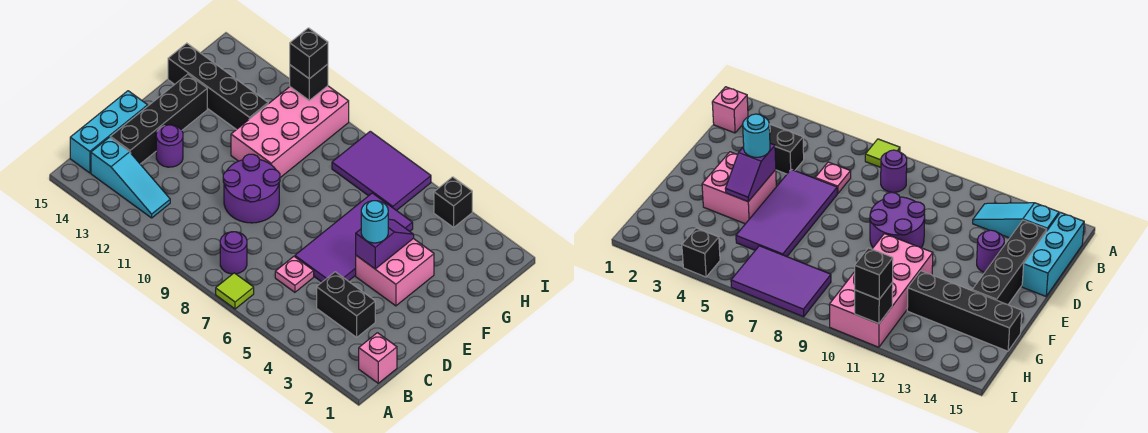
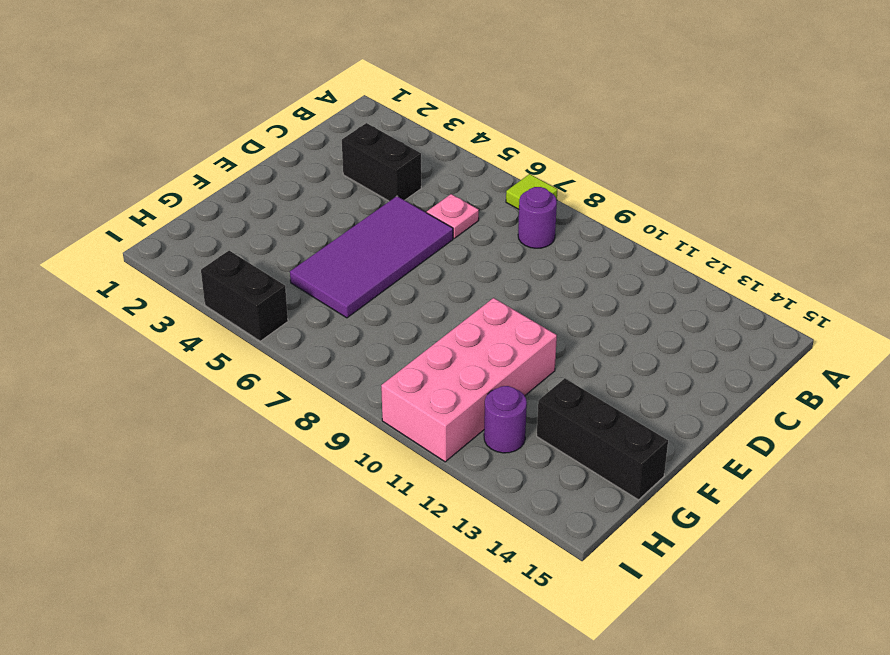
black 1x3 brick [537,378,668,500] -> black 1x4 brick [168,43,268,130]
purple 1x1 round brick [484,386,527,453] -> purple 1x1 round brick moved to [156,125,183,167]
black 1x2 brick [201,251,288,341] -> black 1x1 brick [434,177,472,227]
none -> pink 1x1 brick [359,333,397,383]
none -> cyan 1x3 slope [91,137,170,218]
none -> cyan 1x3 brick [70,91,148,173]

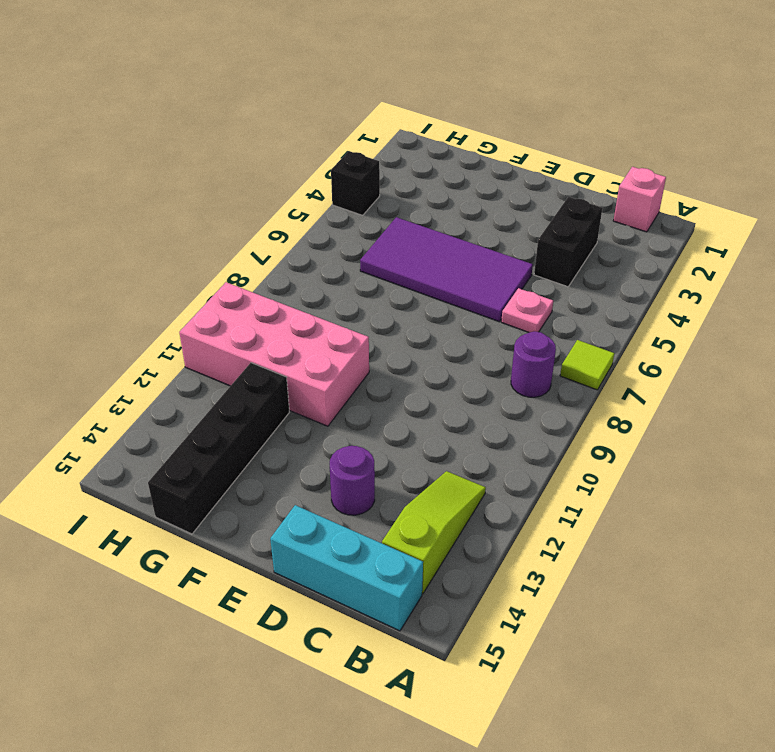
lime 1x3 slope [382,471,486,594] -> cyan 1x3 slope [91,137,170,218]
none -> black 1x4 brick [110,74,207,164]
none -> purple 2x2 round brick [223,154,280,223]
none -> pink 2x2 brick [356,238,434,306]

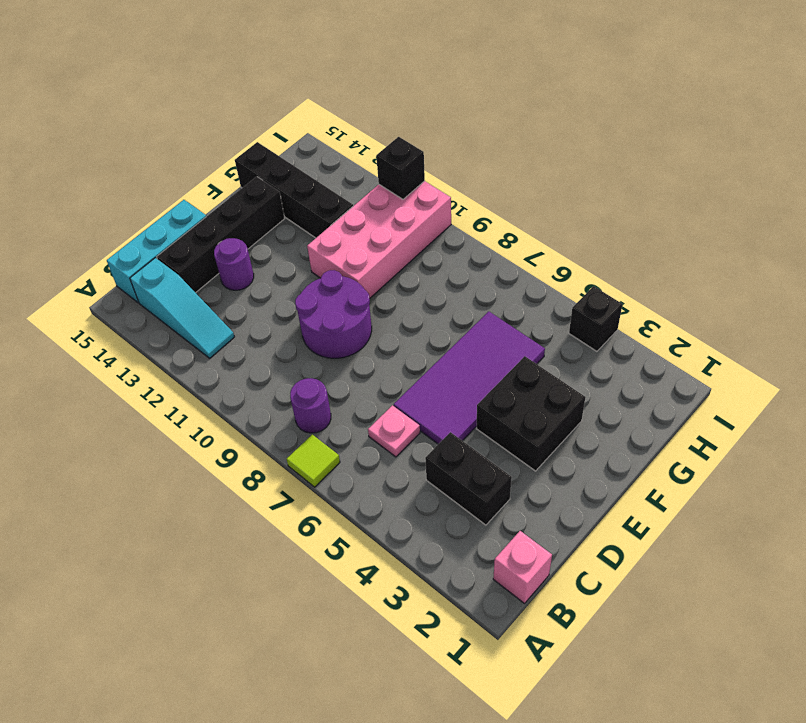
black 2x2 brick [476,356,586,471] -> pink 2x2 brick [356,238,434,306]
none -> purple 2x3 tile [332,131,431,211]
none -> purple 1x2 slope [356,219,414,269]
none -> cyan 1x1 round brick [361,201,388,243]

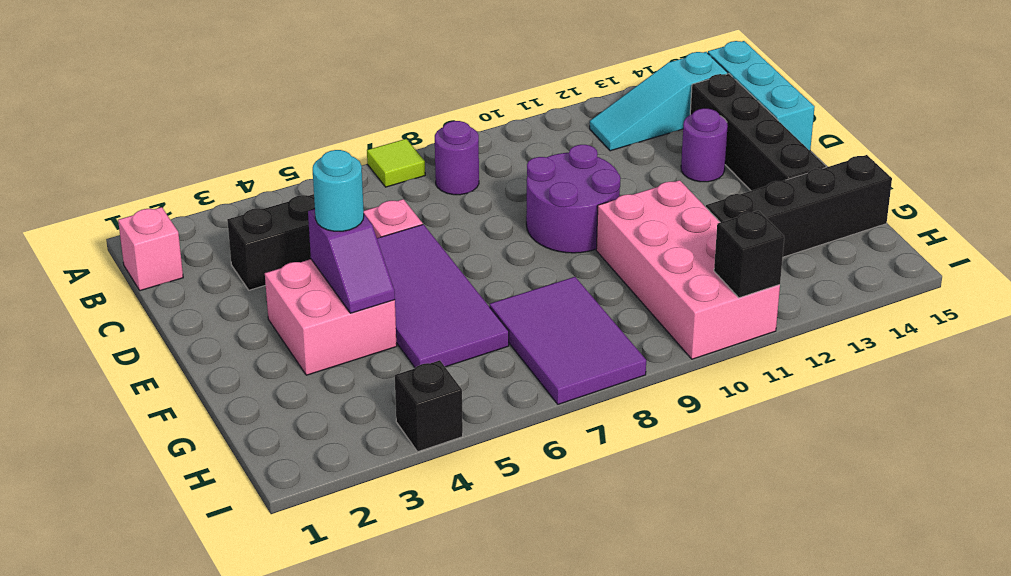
purple 2x3 tile [490,277,646,404] -> purple 2x3 tile turned to [332,131,431,211]
none -> black 1x1 brick [290,28,328,79]

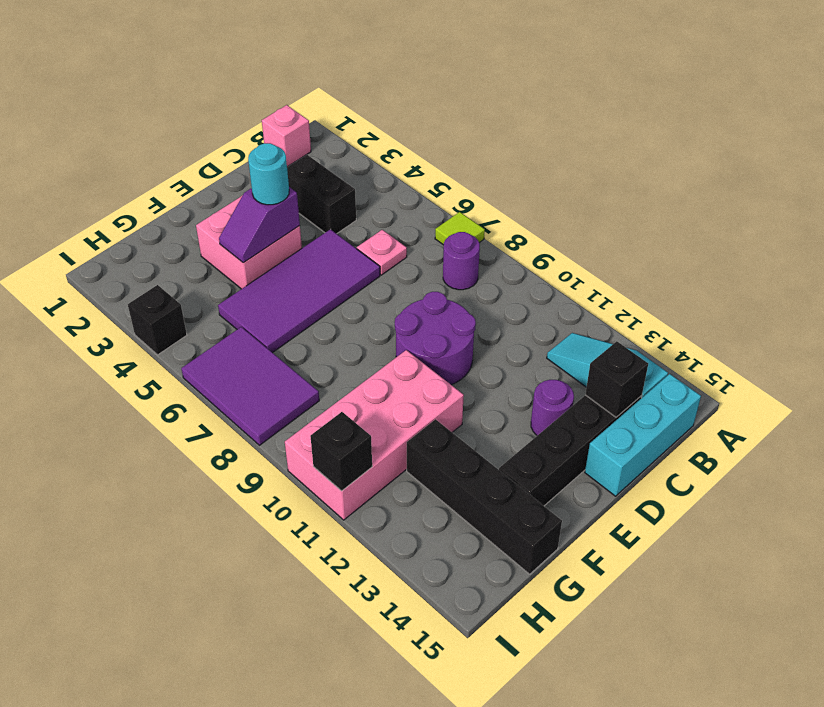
black 1x1 brick [585,341,648,417] -> black 1x1 brick moved to [290,28,328,79]

